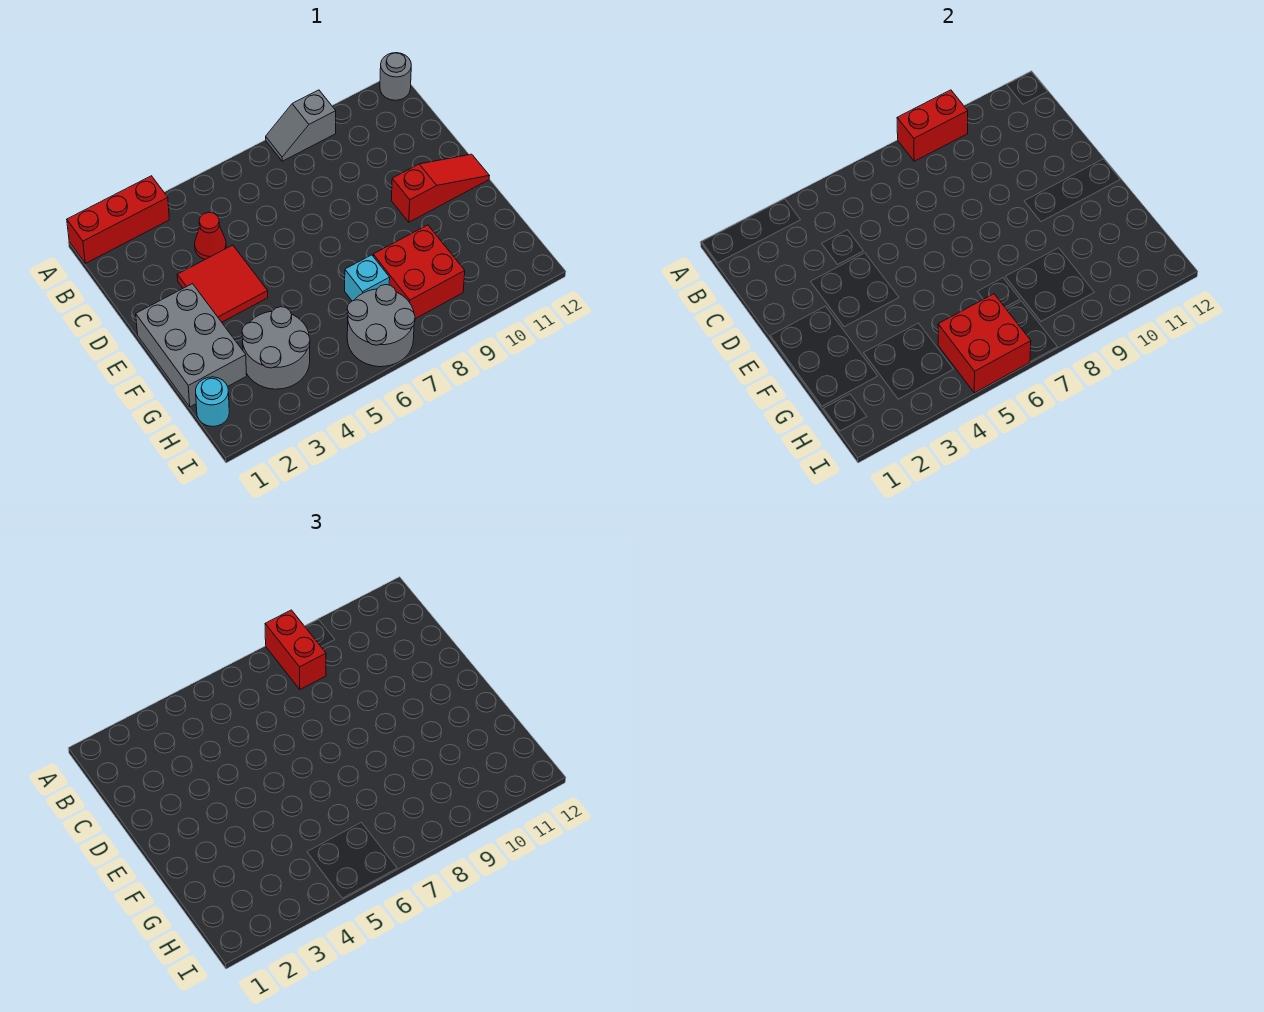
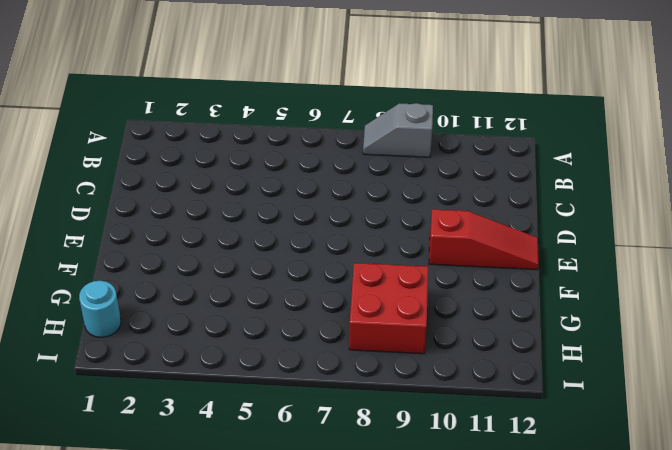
none -> red 1x3 brick [67,176,169,263]
none -> grey 1x1 round brick [380,53,411,100]
none -> red 1x1 cone [195,212,226,259]

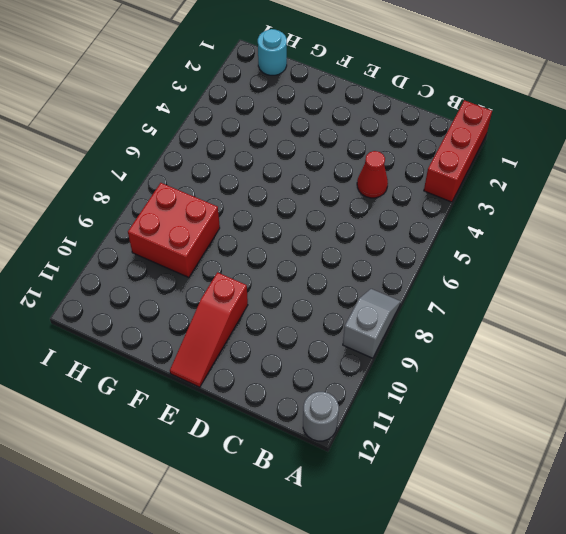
none -> red 2x2 tile [177,245,268,322]
none -> grey 2x3 brick [136,284,247,407]
none -> grey 2x2 round brick [242,307,310,389]

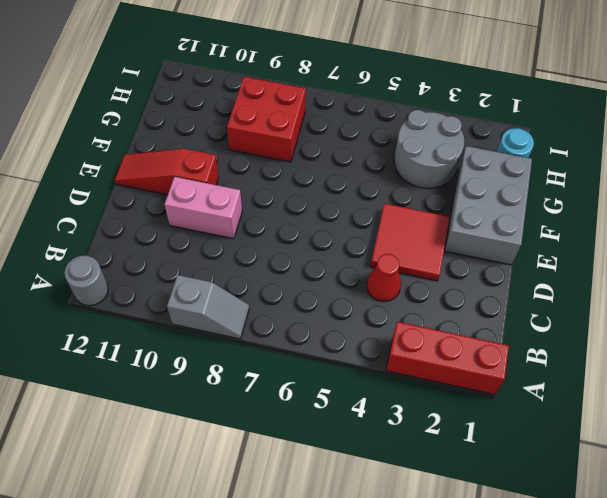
pink 1x2 brick [165,177,242,239] -> none
none -> cyan 1x1 brick [345,255,390,301]
none -> grey 2x2 round brick [347,285,415,367]
none -> red 1x2 brick [897,90,968,161]

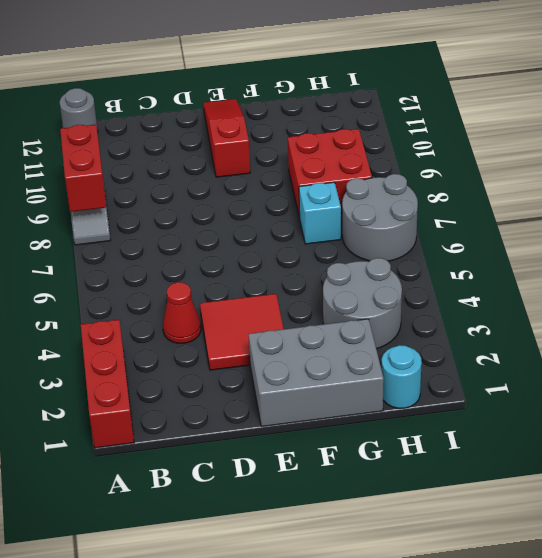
none -> red 2x2 brick [938,294,1031,393]
none -> red 1x2 brick [265,610,326,689]

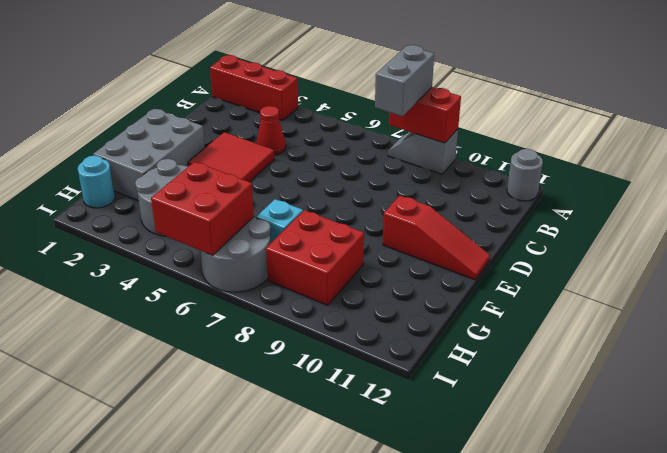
grey 1x2 brick [375,45,434,116] -> red 1x2 brick [265,610,326,689]

